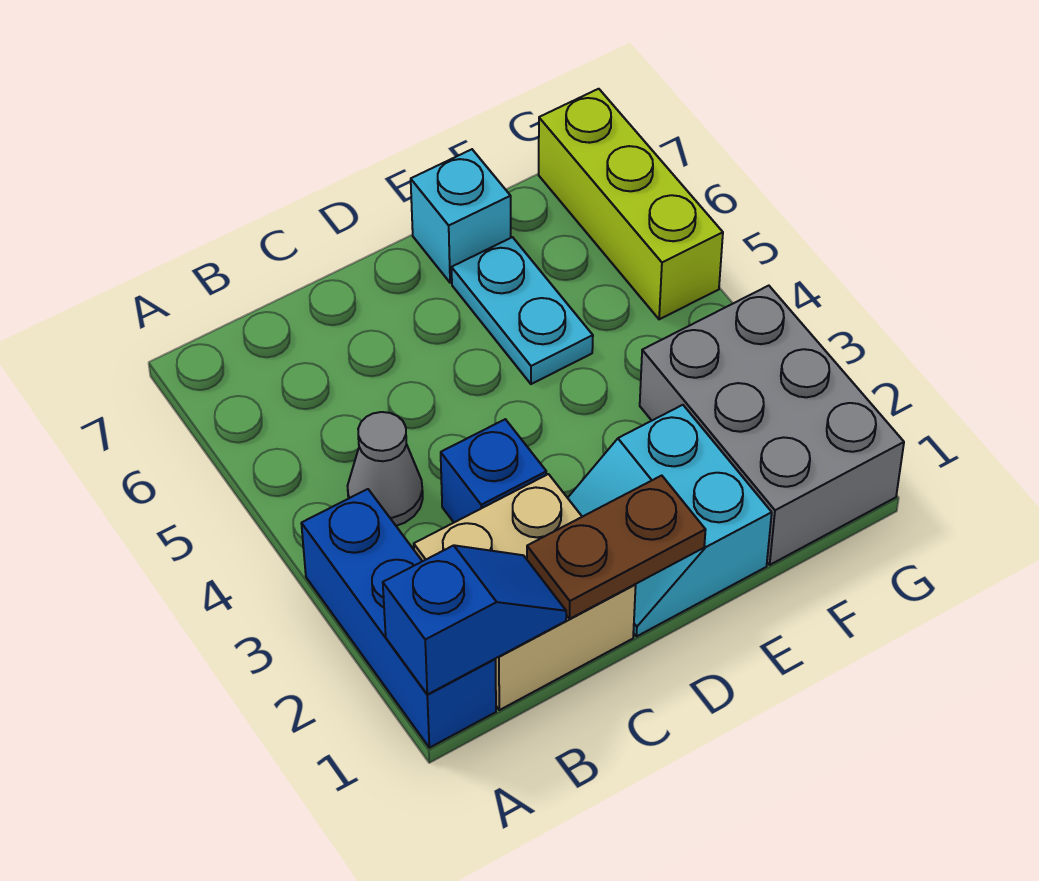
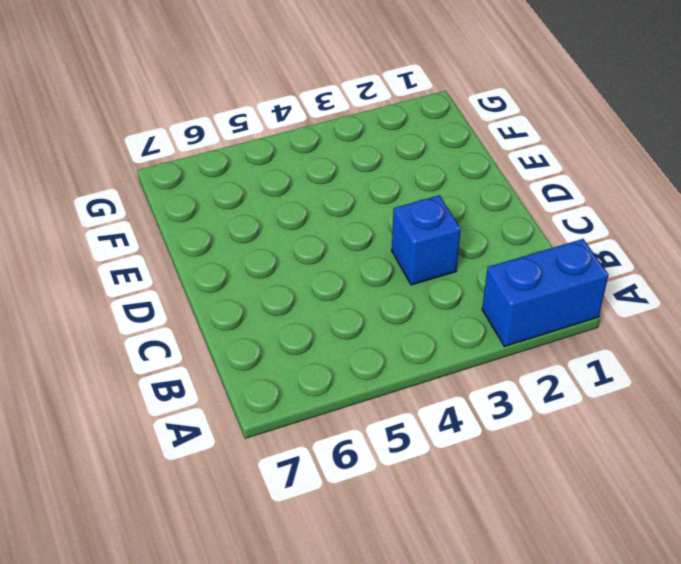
blue 1x2 brick [482,239,608,347] -> blue 1x3 brick [301,489,496,748]
none -> tan 2x2 brick [414,474,636,710]
none -> grey 1x1 cone [348,412,423,526]

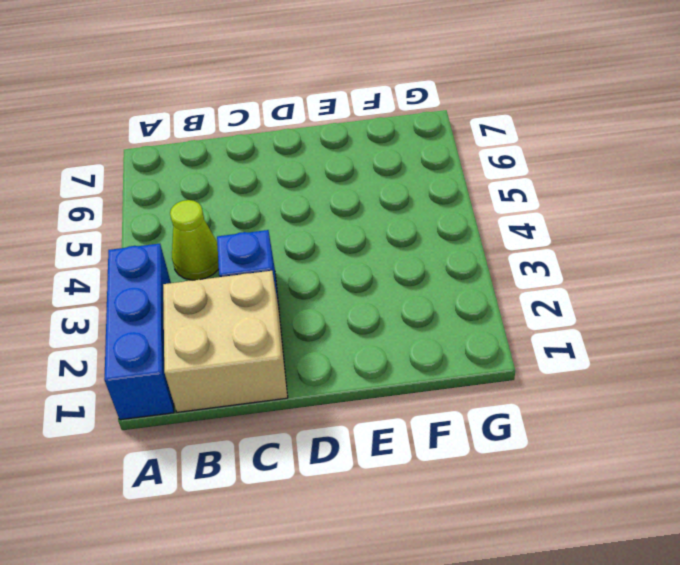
lime 1x1 cone [170,200,219,280] -> grey 1x1 cone [348,412,423,526]
none -> cyan 2x2 slope [568,405,772,637]
none -> cyan 1x2 plate [452,237,593,384]

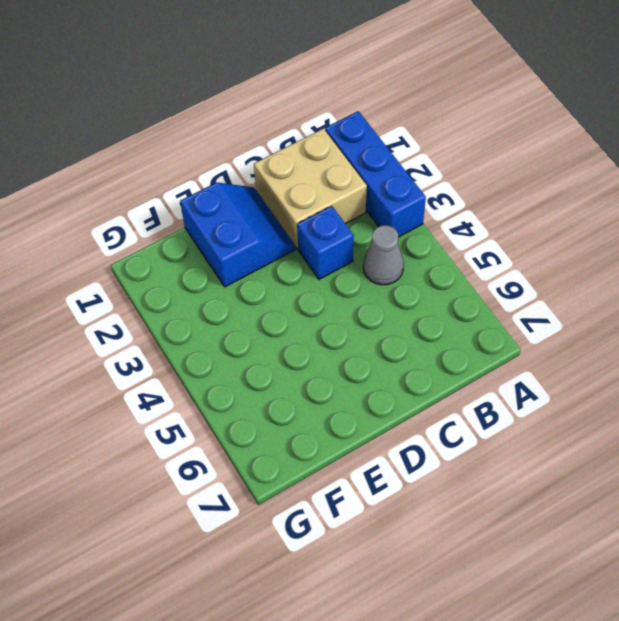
blue 2x2 slope [180,182,295,287] -> cyan 2x2 slope [568,405,772,637]
none -> cyan 1x2 plate [452,237,593,384]
none -> cyan 1x1 brick [411,149,511,283]

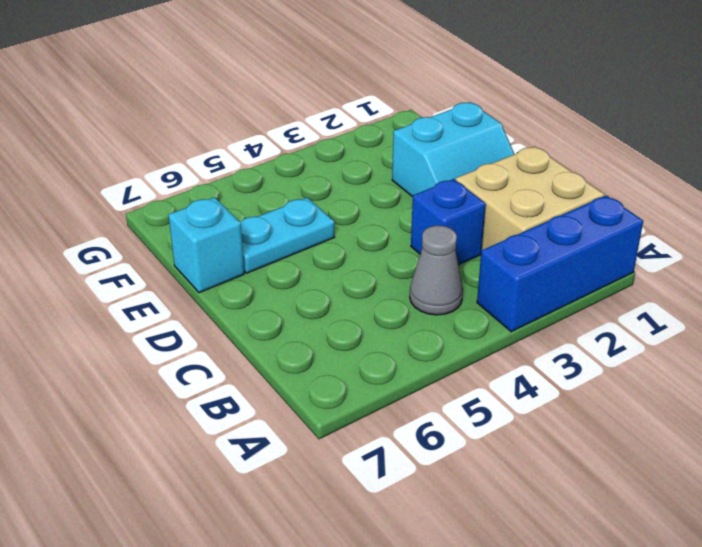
none -> grey 2x3 brick [640,286,904,565]
none -> lime 1x3 brick [539,89,723,319]

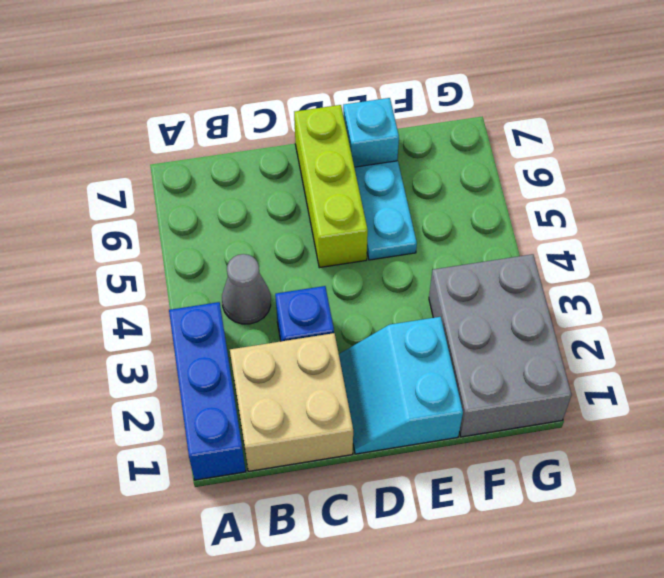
lime 1x3 brick [294,105,368,268] -> lime 1x3 brick moved to [539,89,723,319]
none -> blue 1x2 slope [383,545,566,694]
none -> brown 1x2 plate [527,476,705,619]

